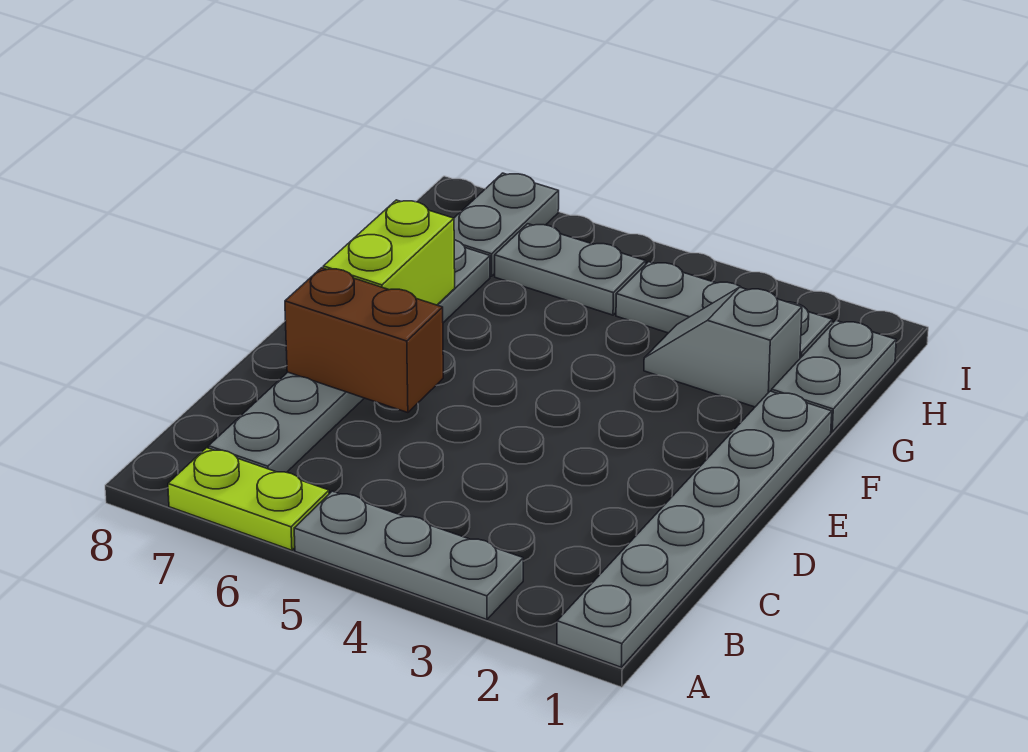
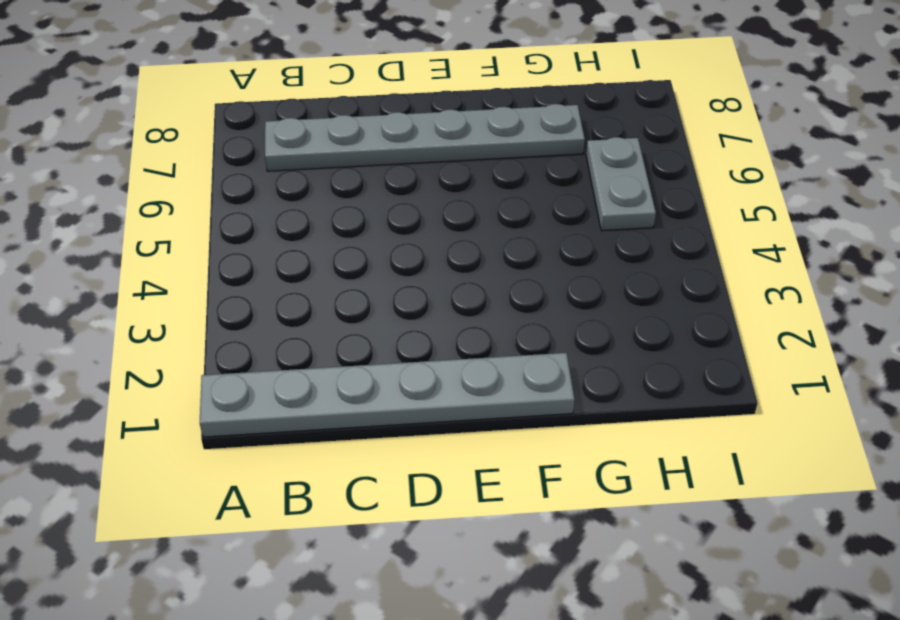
none -> grey 1x3 plate [294,491,523,620]
none -> lime 1x2 plate [168,448,329,550]

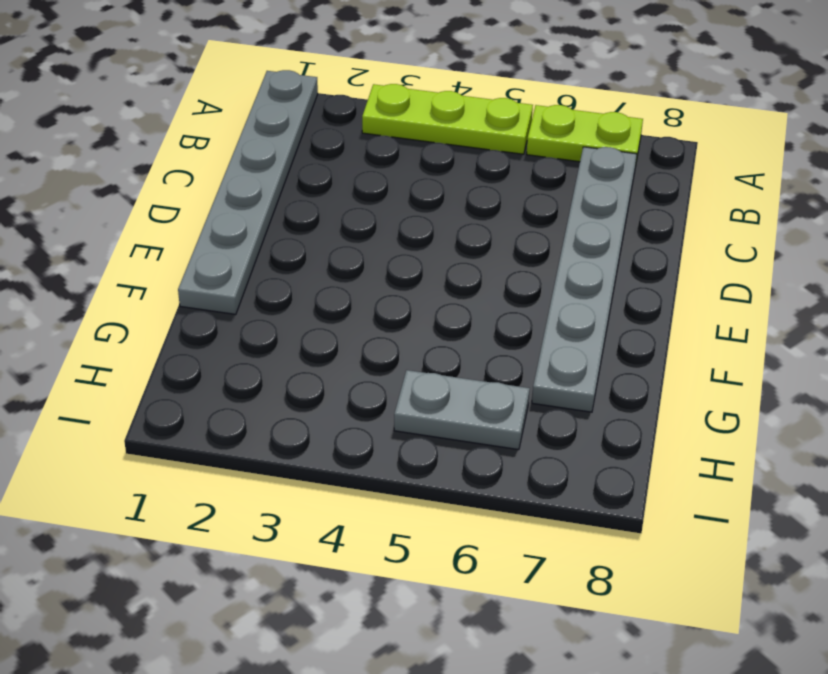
lime 1x3 plate [362,84,533,154] -> grey 1x3 plate [294,491,523,620]
none -> grey 1x2 plate [772,320,896,432]
none -> grey 1x2 slope [644,287,802,407]

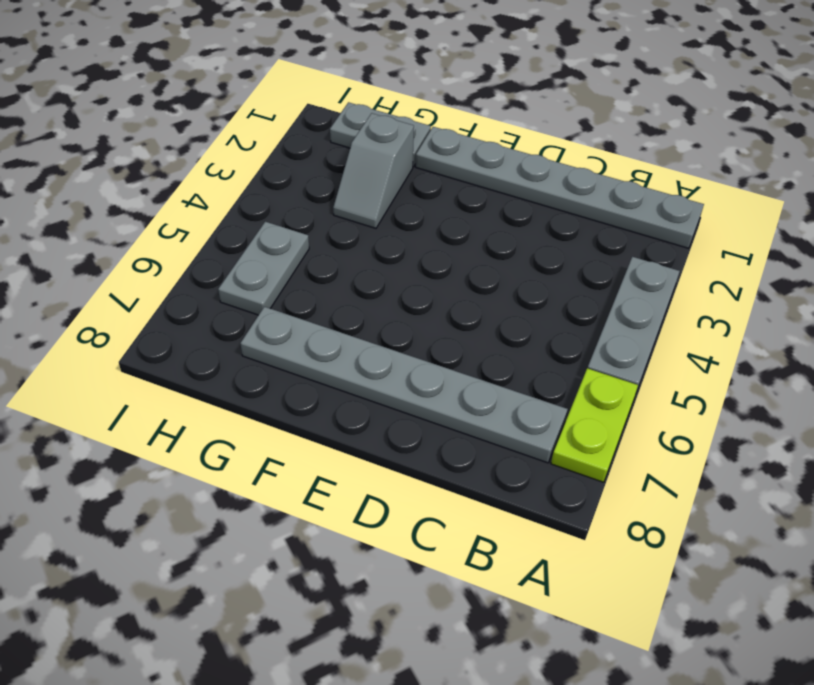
none -> grey 1x3 plate [616,262,832,358]
none -> grey 1x2 plate [454,173,559,276]

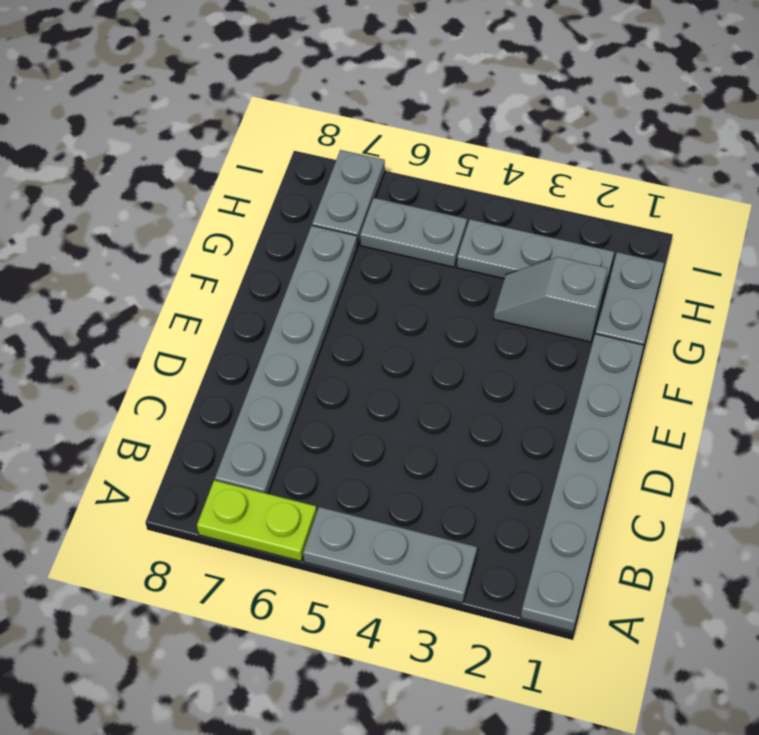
none -> brown 1x2 brick [285,268,443,413]
none -> lime 1x2 brick [323,200,455,305]

